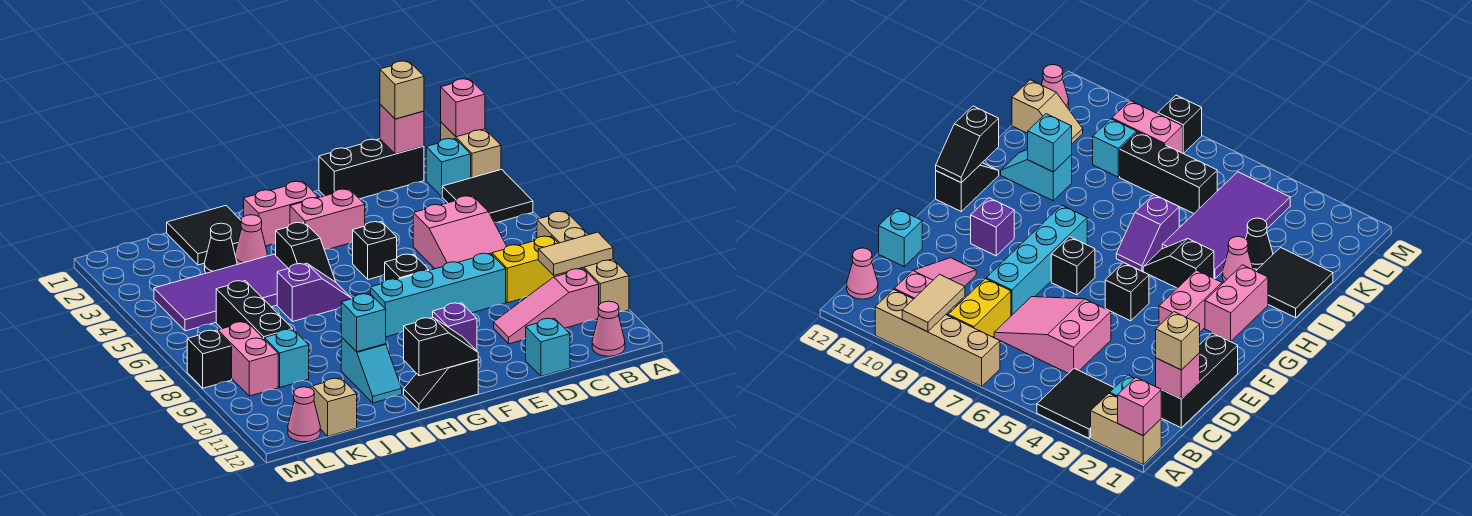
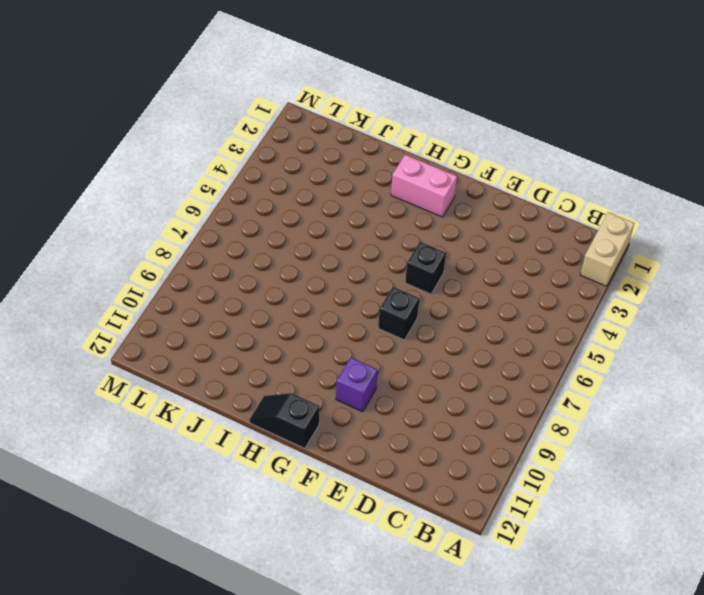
none -> black 2x2 tile [442,169,533,223]
none -> tan 1x4 brick [537,211,629,312]
none -> cyan 1x1 brick [426,139,471,196]
none -> yellow 1x2 brick [492,236,567,303]

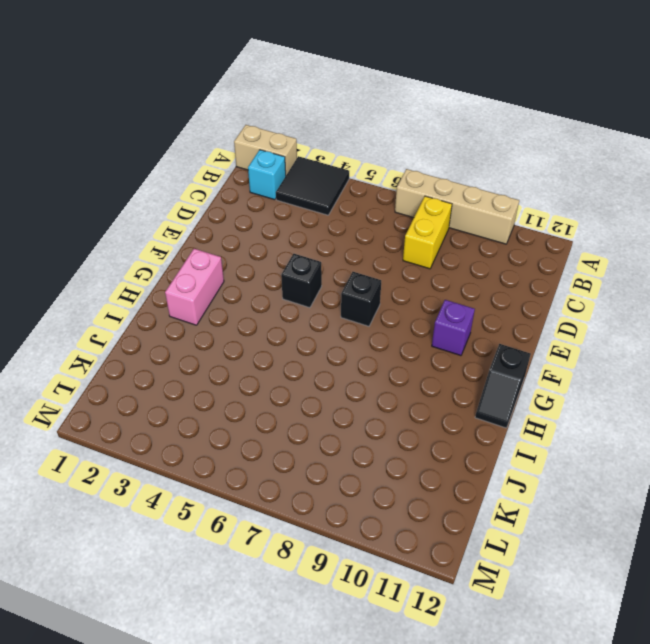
none -> pink 1x3 slope [494,269,599,344]
none -> pink 1x1 cone [592,301,625,356]
none -> black 1x3 brick [319,139,424,199]
none -> pink 2x3 slope [413,196,507,269]

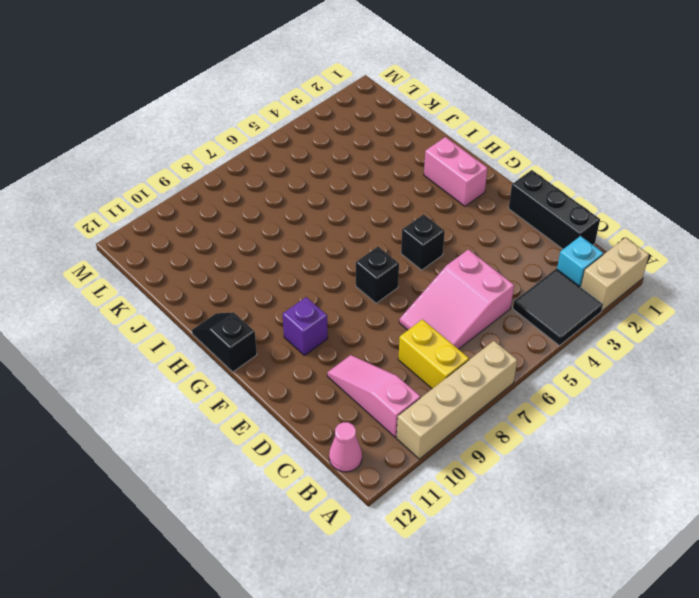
none -> cyan 1x4 brick [370,253,506,337]
none -> cyan 1x1 brick [526,318,570,376]
none -> pink 1x2 brick [290,189,365,249]
none -> black 1x2 slope [276,222,336,282]

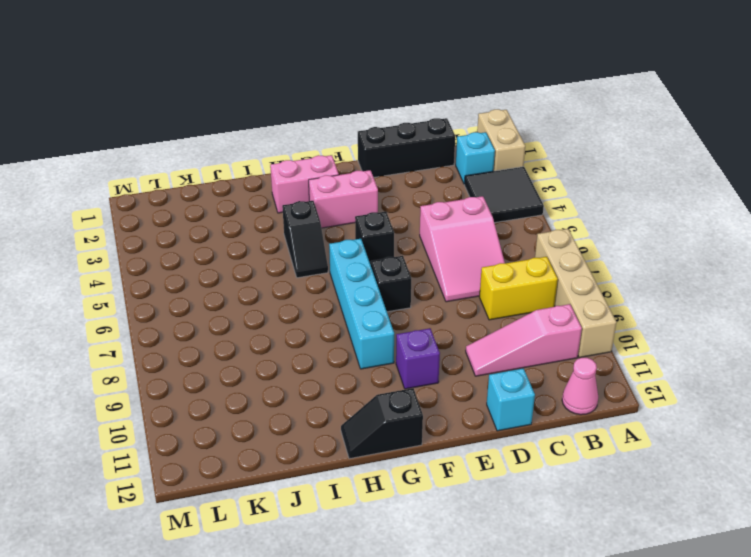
cyan 1x4 brick [329,239,394,369] -> cyan 1x4 brick turned to [370,253,506,337]
none -> purple 1x2 slope [277,263,352,322]
none -> black 2x2 tile [167,206,241,265]
none -> pink 1x1 cone [235,215,267,265]
none -> purple 2x4 tile [154,254,288,331]

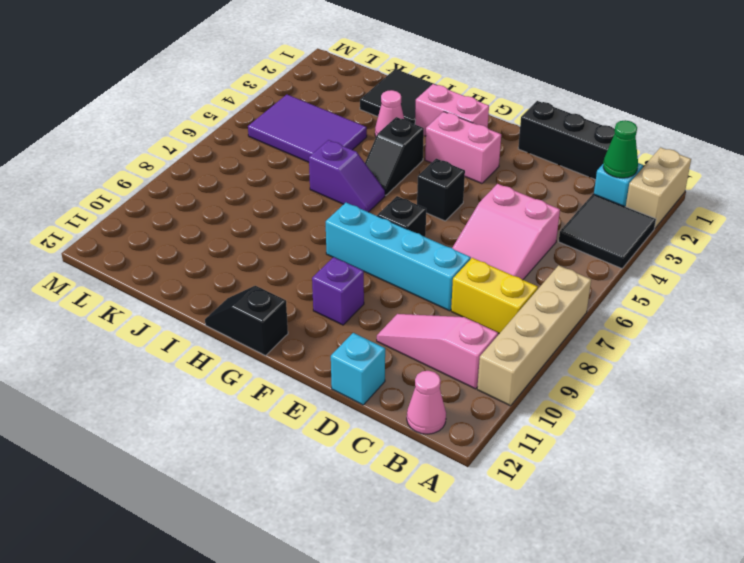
green 1x1 cone [603,120,638,178] -> none
purple 2x3 tile [248,95,367,162] -> purple 2x4 tile [154,254,288,331]
none -> cyan 1x2 slope [341,337,402,403]
none -> black 1x1 cone [205,223,237,273]
none -> black 1x3 brick [216,281,293,339]
none -> cyan 1x1 brick [264,330,309,387]

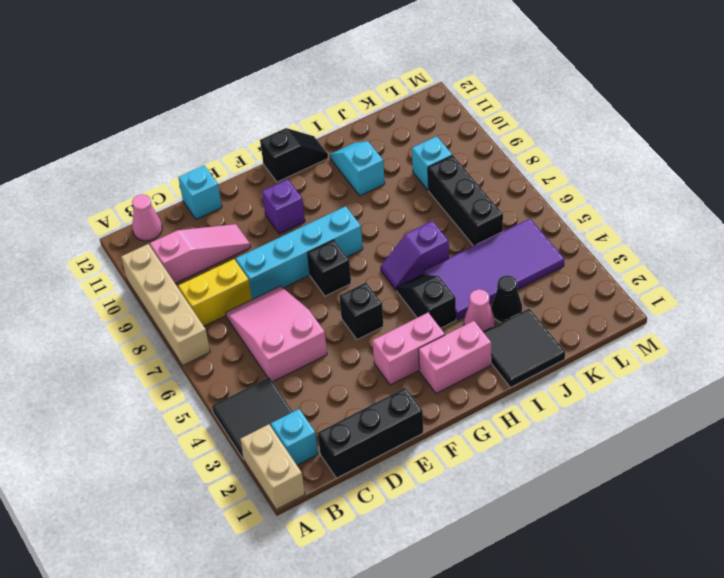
none -> tan 1x2 slope [310,378,357,436]
none -> pink 1x2 brick [218,322,278,396]
none -> pink 1x1 cone [288,387,320,442]
none -> black 1x1 brick [187,330,232,388]

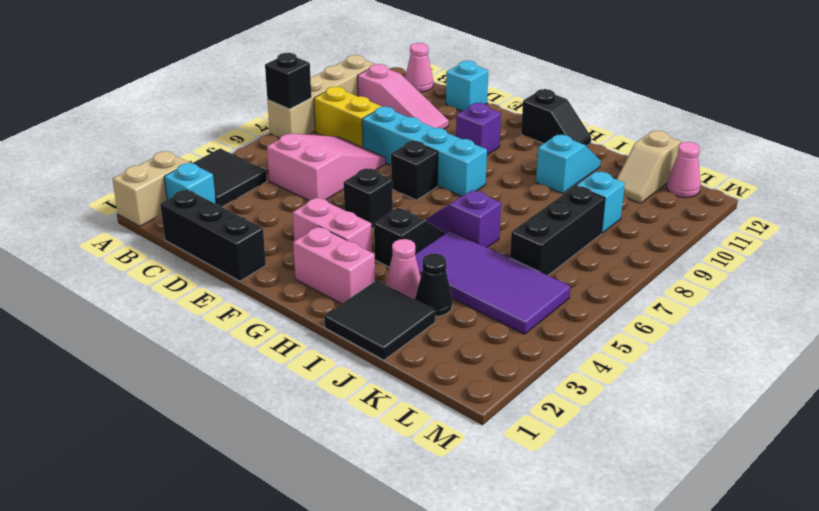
black 1x1 brick [265,53,311,109] -> black 1x1 brick moved to [187,330,232,388]
none -> pink 1x2 brick [218,322,278,396]
none -> pink 1x1 brick [441,79,485,137]
none -> tan 1x2 tile [538,232,613,275]
none -> pink 1x1 brick [380,104,424,154]

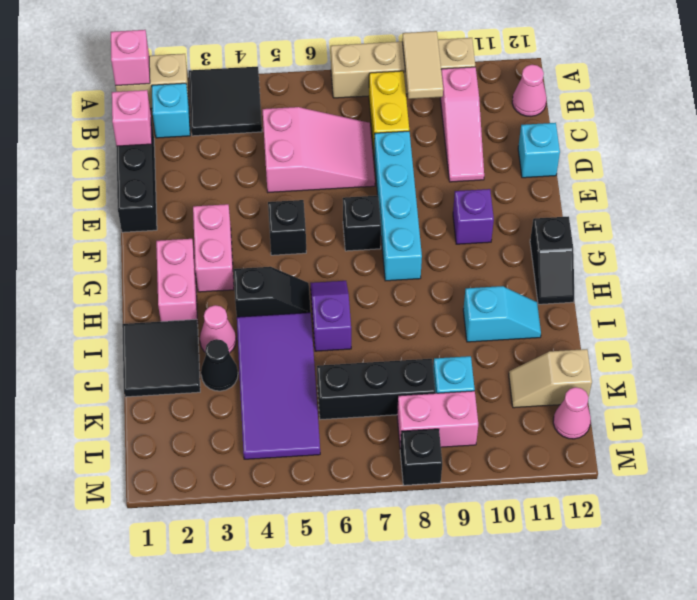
none -> black 1x2 slope [404,318,478,376]
none -> cyan 1x1 brick [341,294,386,352]
none -> tan 1x1 brick [380,61,424,119]

